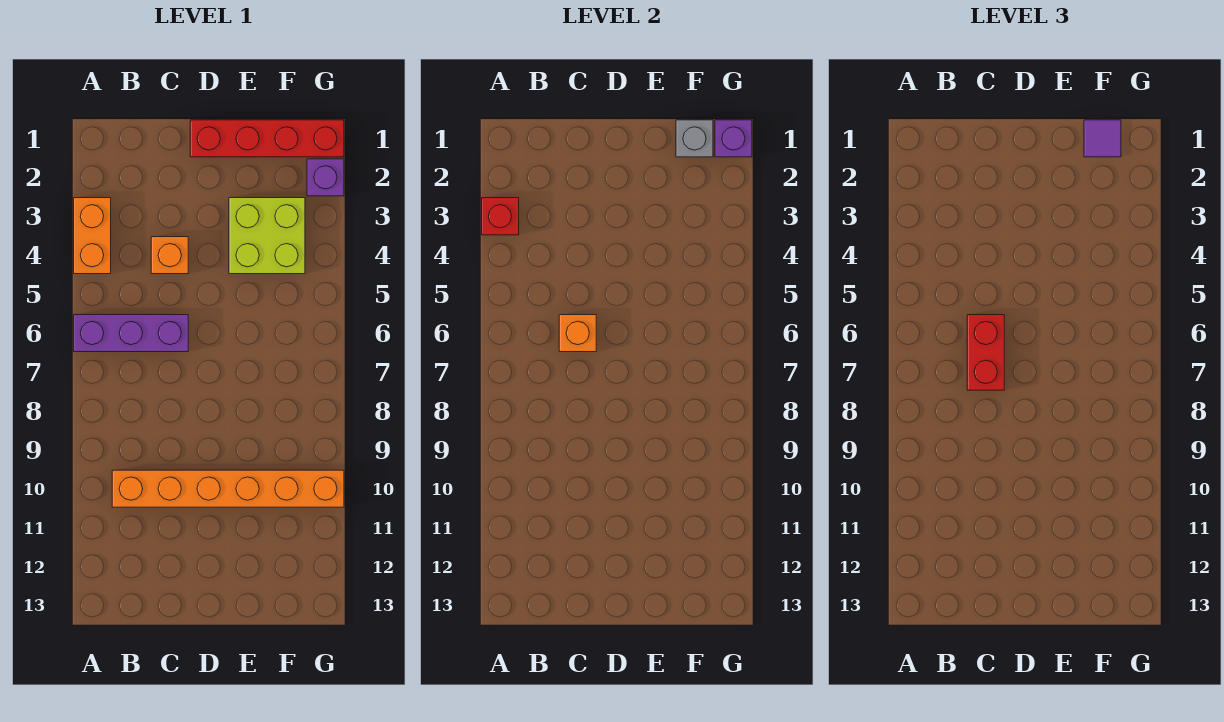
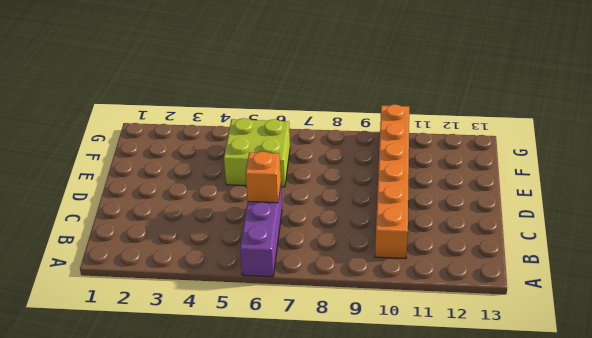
lime 2x2 brick [224,118,290,187] -> lime 2x2 brick moved to [229,198,305,274]
none -> orange 1x2 brick [74,198,111,274]
none -> orange 1x1 brick [151,237,188,274]
none -> red 1x4 brick [190,120,344,157]

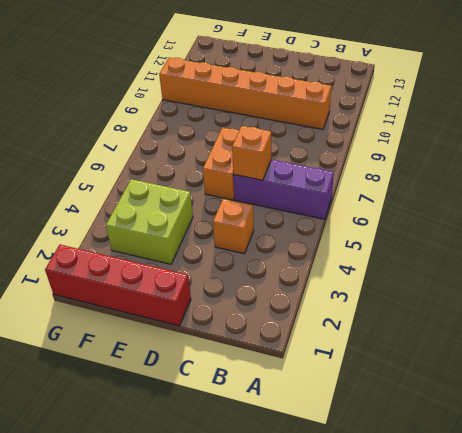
orange 1x2 brick [203,128,239,200] -> orange 1x2 brick moved to [74,198,111,274]
none -> purple 1x1 brick [307,159,344,196]
none -> red 1x1 brick [482,198,519,235]
none -> grey 1x1 brick [676,120,713,157]

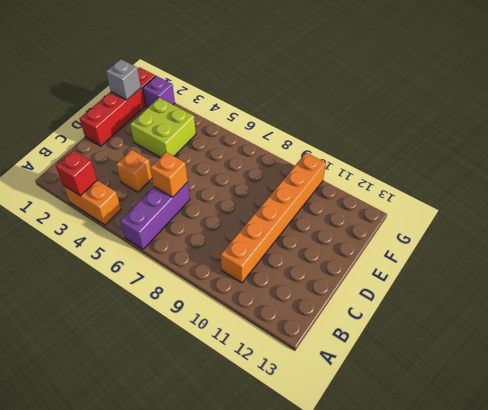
none -> purple 1x1 brick [715,120,752,157]
none -> red 1x2 brick [967,315,1004,390]
none -> purple 1x1 tile [1084,120,1121,157]

